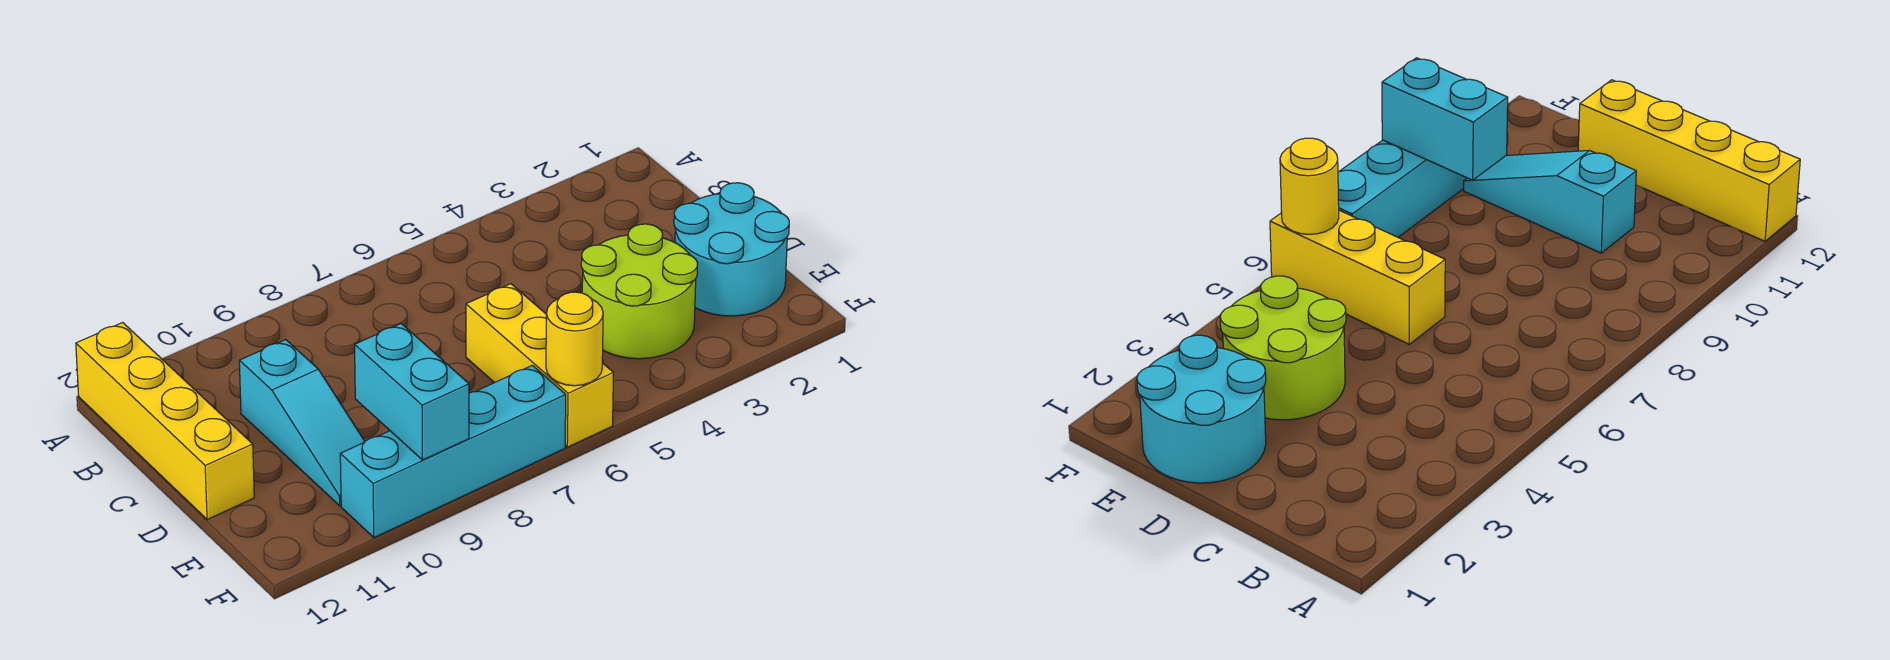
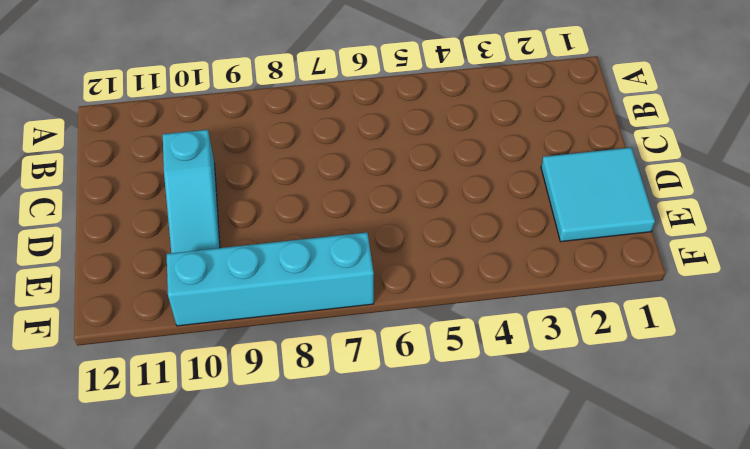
cyan 2x2 tile [541,148,655,242] -> cyan 2x2 round brick [674,183,789,316]
none -> yellow 1x4 brick [76,323,254,520]
none -> lime 2x2 round brick [581,224,698,359]

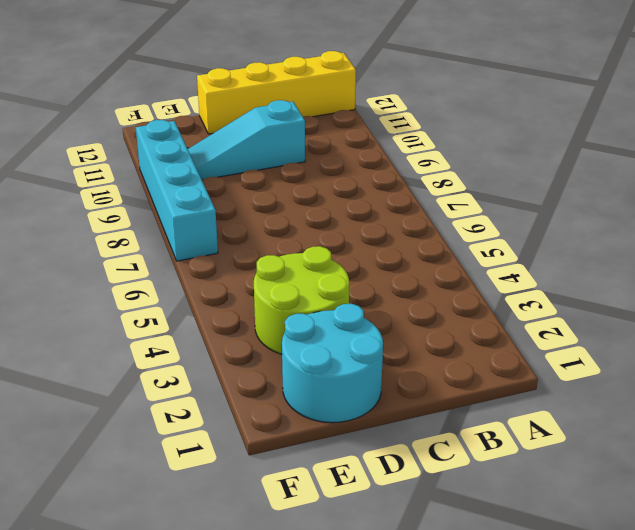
none -> yellow 1x3 brick [466,284,614,447]
none -> cyan 1x2 brick [355,324,469,460]

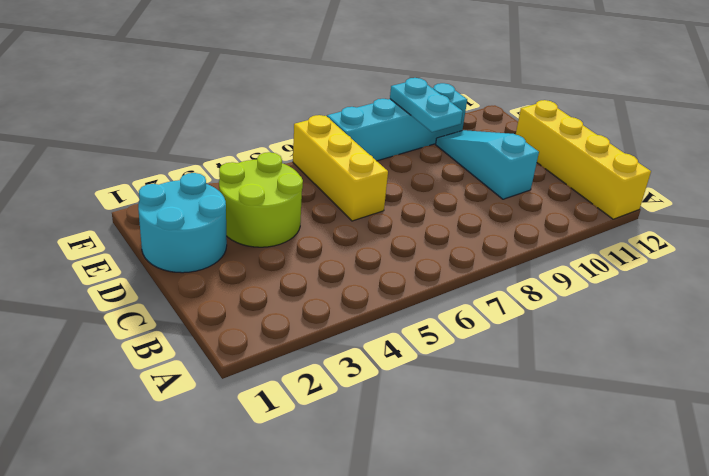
cyan 1x2 plate [390,78,463,132] -> cyan 1x2 brick [355,324,469,460]
none -> yellow 1x1 round brick [546,292,603,386]

